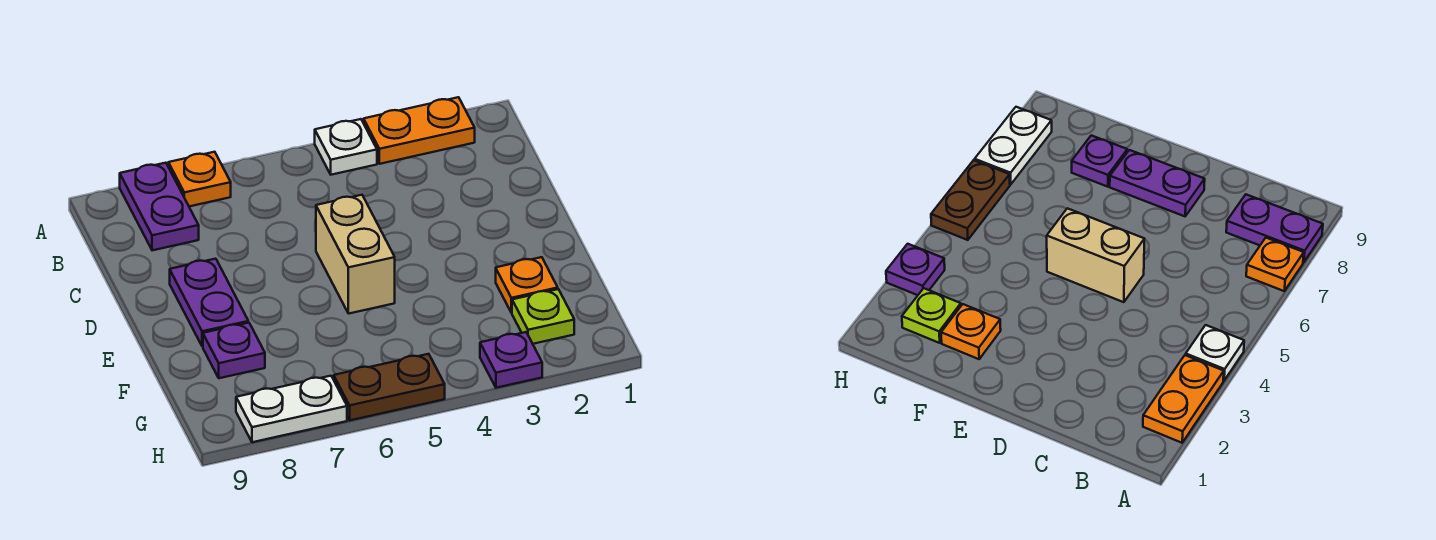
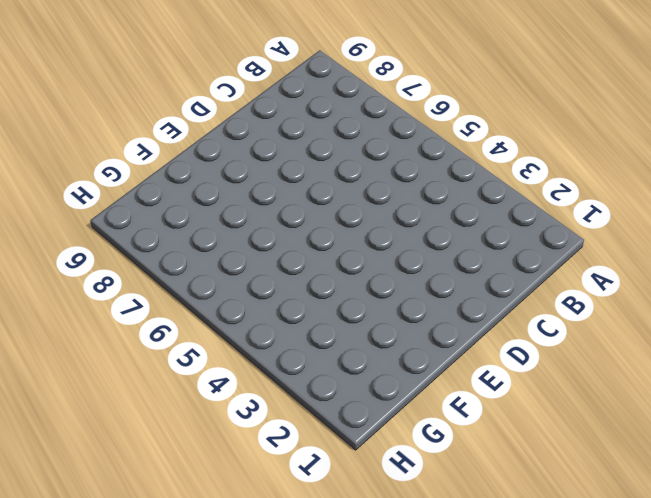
none -> orange 1x2 plate [364,97,475,164]
none -> white 1x1 plate [315,119,377,175]
none -> orange 1x1 plate [168,152,231,206]

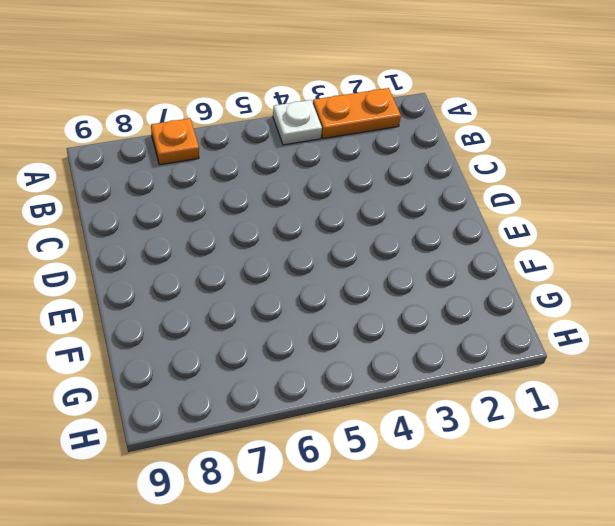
none -> purple 1x2 plate [120,163,199,250]
none -> tan 1x2 brick [316,195,395,314]
none -> purple 1x2 plate [170,259,248,346]

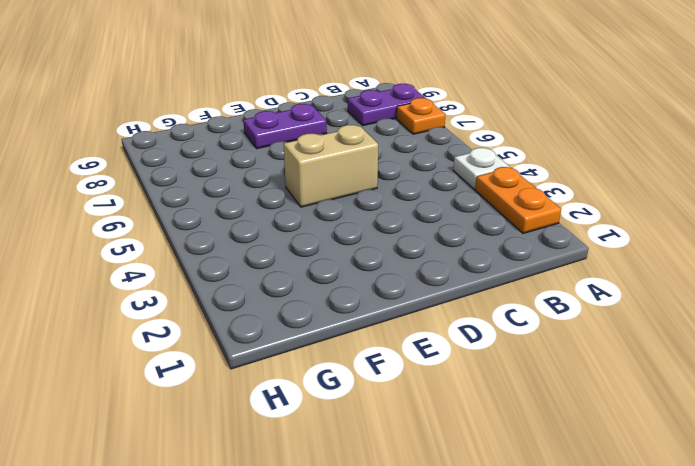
none -> orange 1x1 plate [496,257,558,313]
none -> purple 1x1 plate [203,323,265,378]
none -> lime 1x1 plate [512,289,574,344]

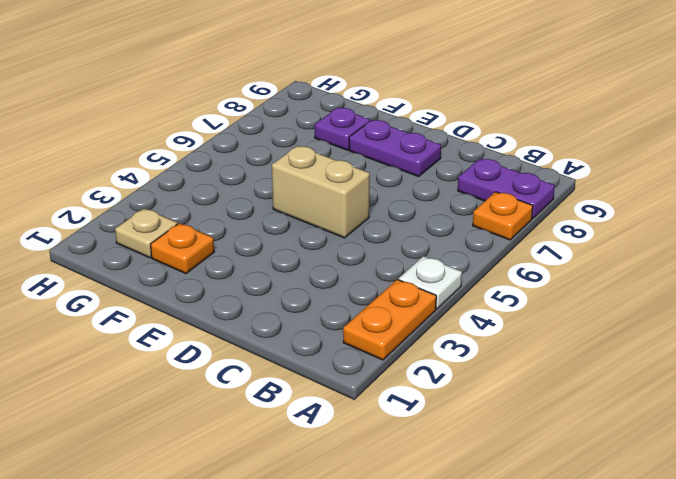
tan 1x1 plate [115,209,177,258] -> lime 1x1 plate [512,289,574,344]
none -> purple 1x1 plate [480,332,542,388]
none -> brown 1x2 plate [334,354,445,420]
none -> white 1x2 plate [236,376,347,442]

